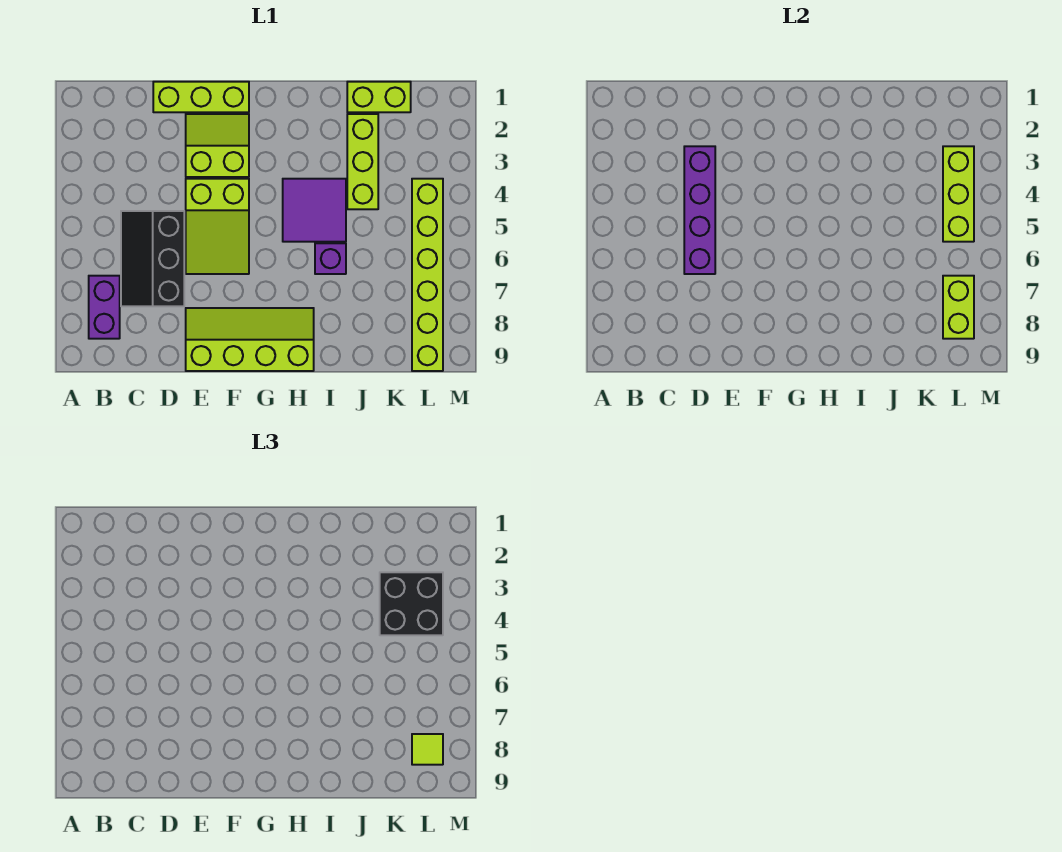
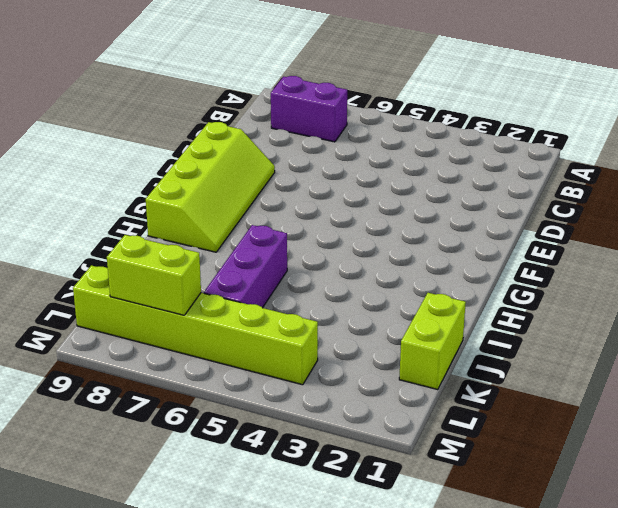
purple 1x3 brick [204,225,287,308] -> purple 1x1 brick [315,243,346,274]
none -> black 2x3 slope [121,211,184,306]
none -> lime 1x3 brick [153,82,249,112]
none -> lime 2x2 slope [186,114,249,177]

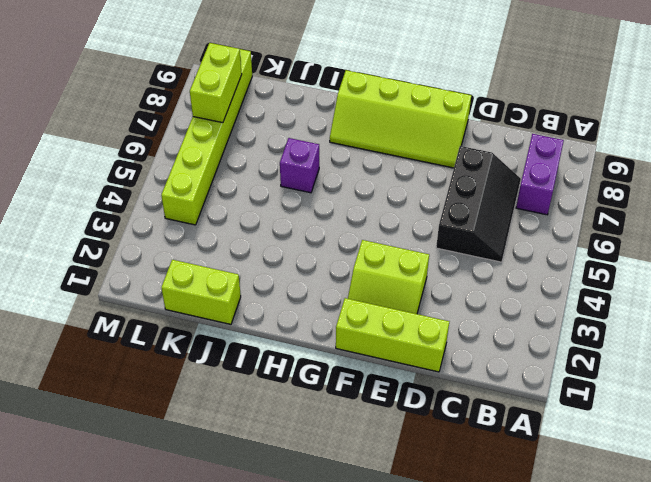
none -> lime 2x3 slope [186,179,249,274]
none -> purple 2x2 tile [283,179,346,242]
none -> lime 1x3 brick [347,114,378,209]

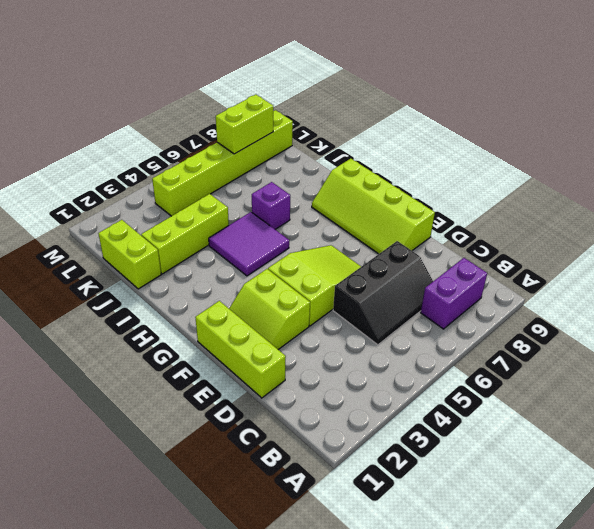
none -> purple 1x4 brick [684,146,715,274]
none -> lime 1x3 brick [943,146,974,242]
none -> black 2x2 brick [380,572,443,635]

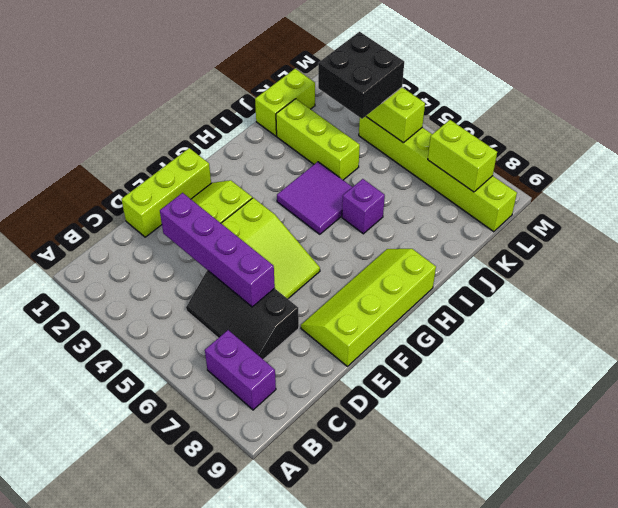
none -> lime 1x1 tile [412,734,443,765]

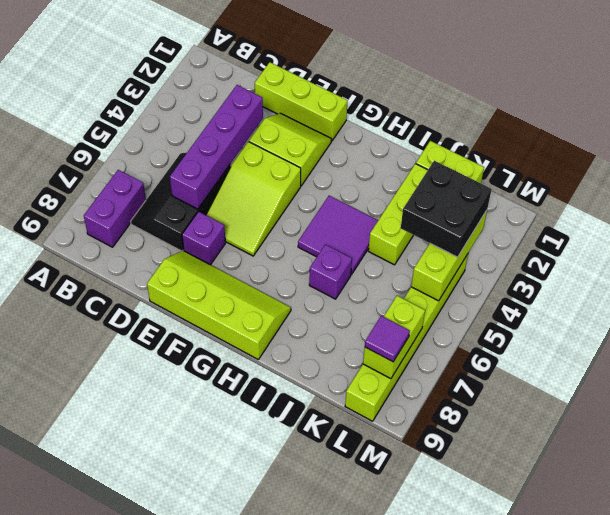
purple 1x1 brick [182,212,226,265] -> none
purple 1x1 tile [365,316,410,362] -> lime 1x1 tile [412,734,443,765]

